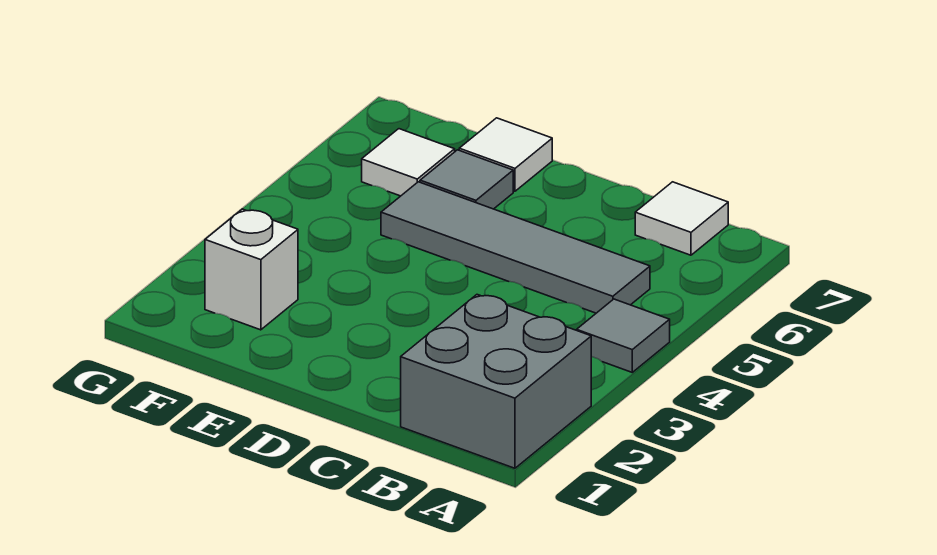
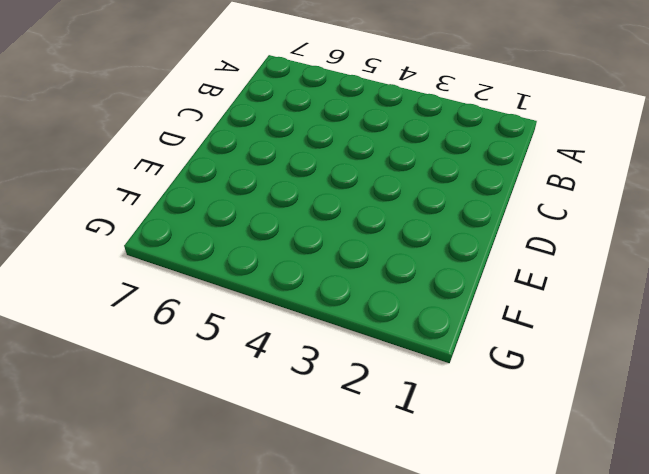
none -> grey 2x2 brick [401,295,591,468]
none -> grey 1x1 tile [577,299,670,372]

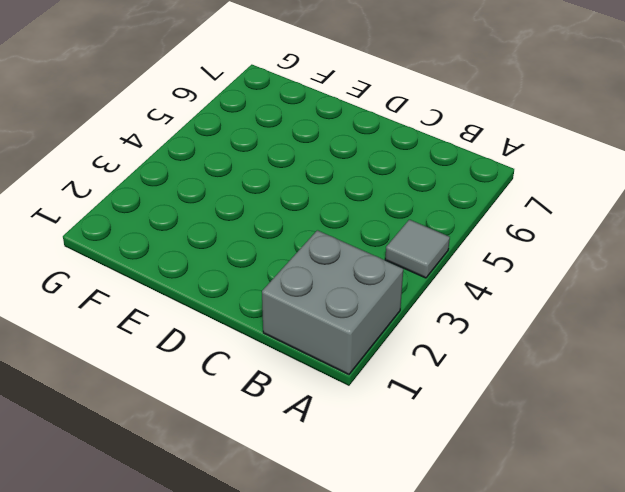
none -> grey 1x4 tile [381,182,650,313]
none -> white 1x1 tile [635,182,728,255]

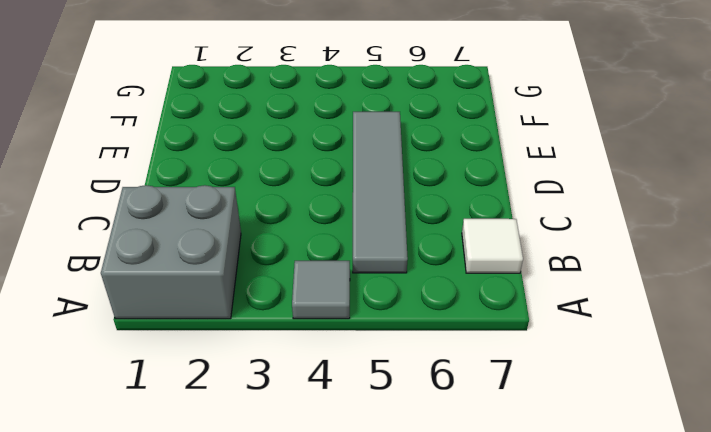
none -> grey 1x1 tile [420,150,513,209]
none -> white 1x1 tile [459,118,552,191]

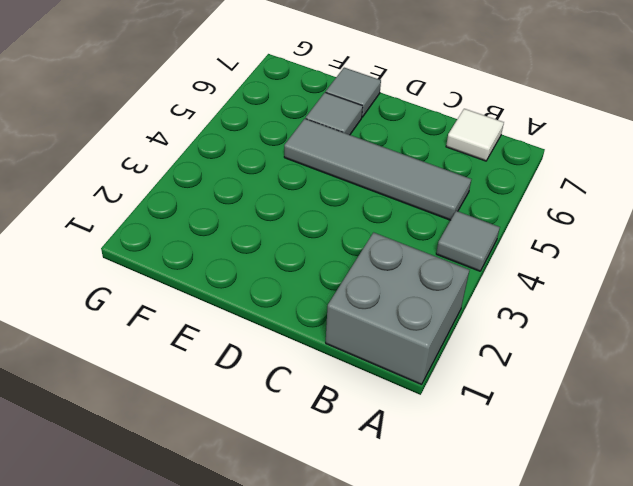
grey 1x1 tile [326,68,381,117] -> white 1x1 tile [459,118,552,191]
none -> white 1x1 brick [205,209,298,330]
none -> white 1x1 tile [362,129,455,196]

